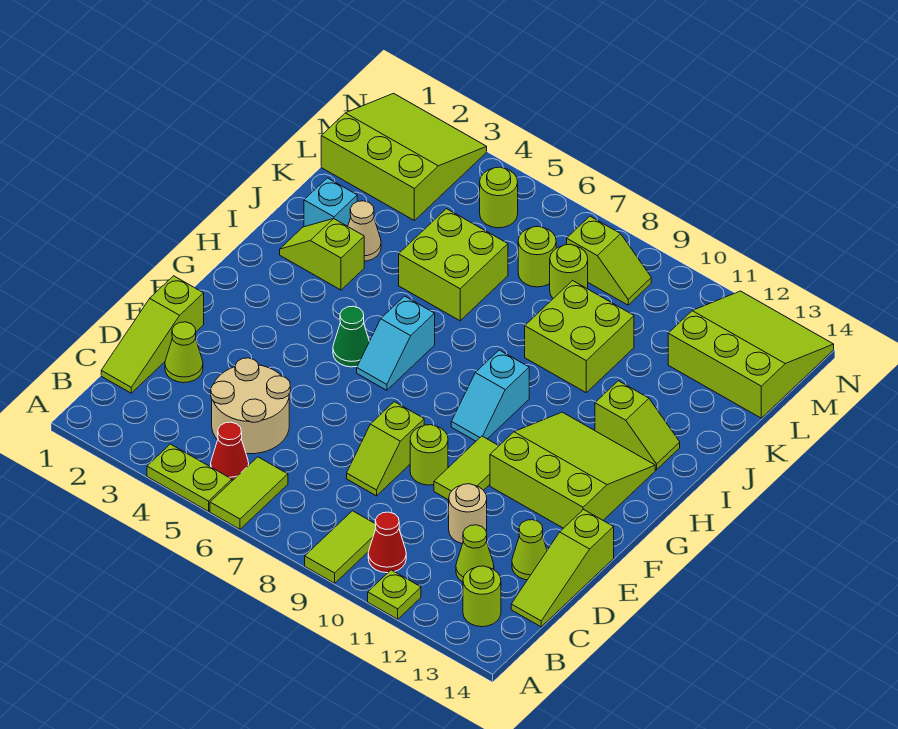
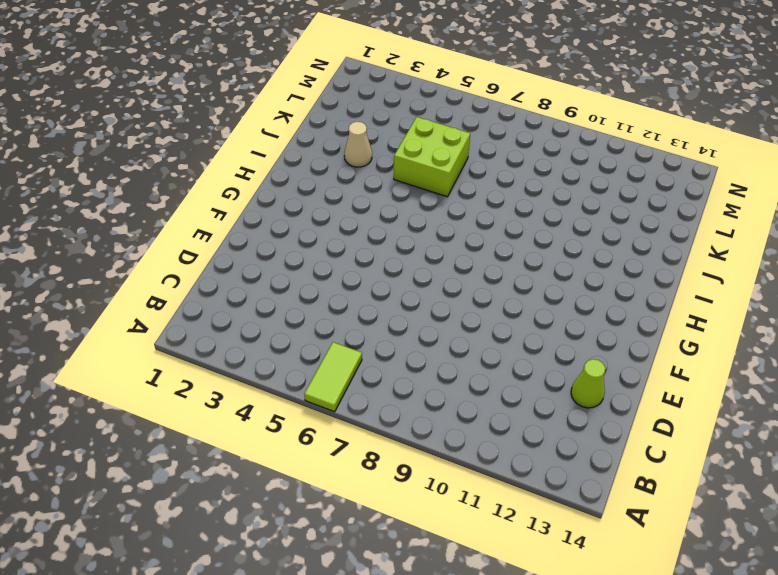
none -> lime 1x2 plate [147,444,232,511]
none -> lime 1x2 tile [305,511,376,583]
none -> lime 1x1 plate [368,570,421,619]
none -> red 1x1 cone [211,422,249,481]

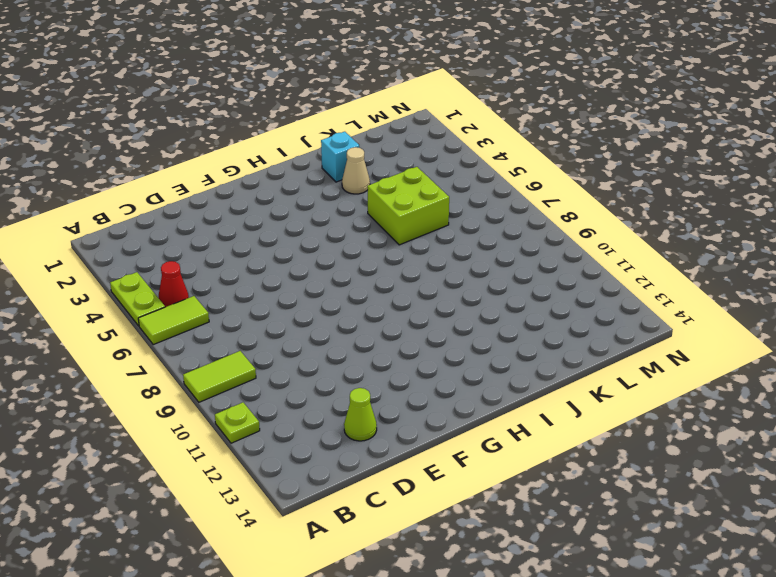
none -> red 1x1 cone [368,512,406,573]
none -> lime 1x1 round brick [463,566,501,627]
none -> lime 1x3 slope [101,276,204,393]
none -> tan 2x2 round brick [211,358,290,454]

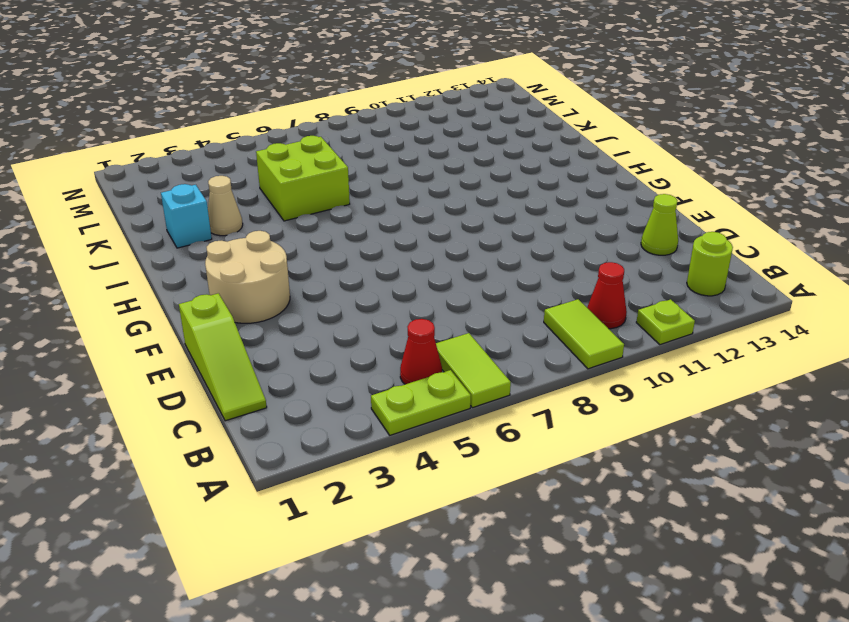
tan 2x2 round brick [205,231,290,323] -> tan 2x2 round brick moved to [211,358,290,454]
none -> lime 1x1 cone [456,525,494,582]
none -> lime 1x3 slope [511,510,614,627]
none -> lime 1x1 cone [165,322,203,383]
none -> lime 1x2 slope [347,402,424,496]

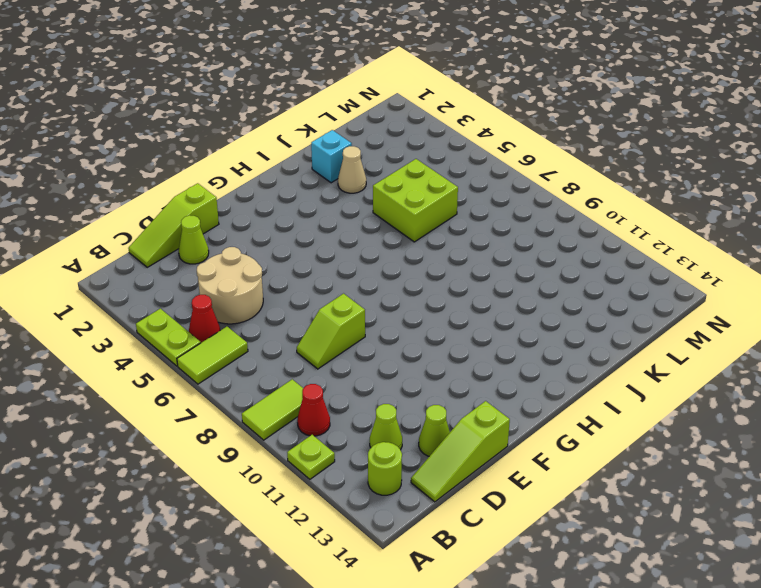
none -> tan 1x1 round brick [449,484,487,544]
none -> lime 1x1 round brick [410,425,448,485]
none -> lime 1x2 tile [434,436,499,500]
none -> lime 3x3 slope [490,412,655,528]

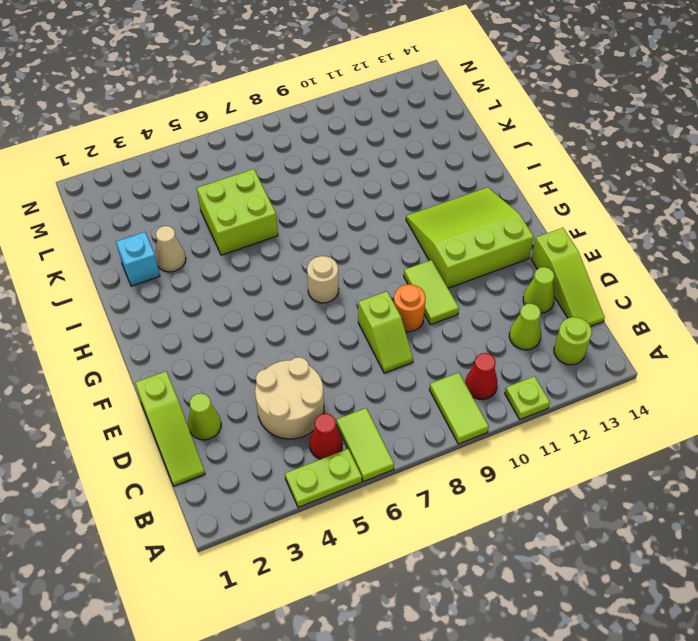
orange 1x1 round brick [394,284,426,332] -> lime 1x1 round brick [410,425,448,485]
tan 1x1 round brick [307,256,338,303] -> tan 1x1 round brick moved to [449,484,487,544]
none -> green 1x1 cone [333,306,369,367]
none -> cyan 1x2 slope [357,296,435,390]
none -> cyan 1x2 slope [451,350,529,441]
none -> lime 1x2 slope [280,219,364,290]

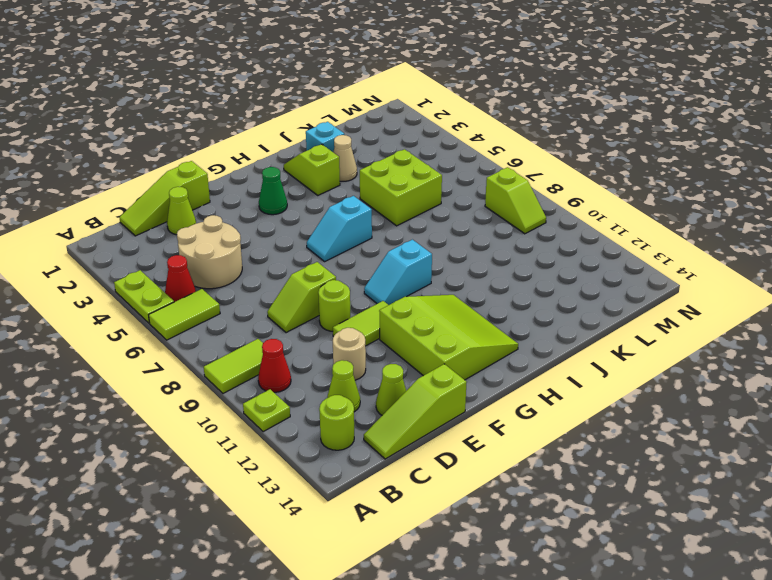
green 1x1 cone [259,167,287,215] -> green 1x1 cone moved to [333,306,369,367]
none -> lime 1x2 slope [595,381,680,470]
none -> lime 2x2 brick [525,281,634,392]
none -> lime 3x3 slope [321,93,487,220]
none -> lime 1x1 round brick [518,226,556,287]

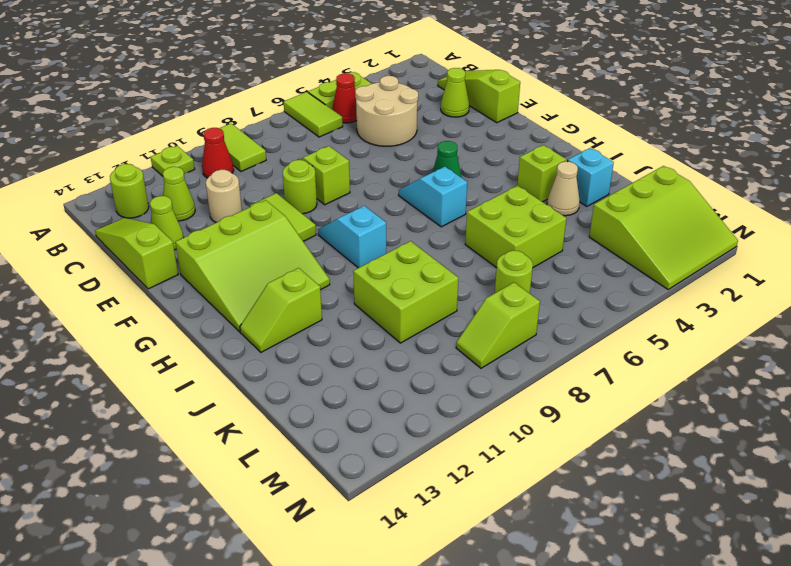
none -> lime 1x1 round brick [550,244,588,298]
none -> lime 3x3 slope [668,291,834,418]
none -> lime 1x1 round brick [480,167,518,228]

